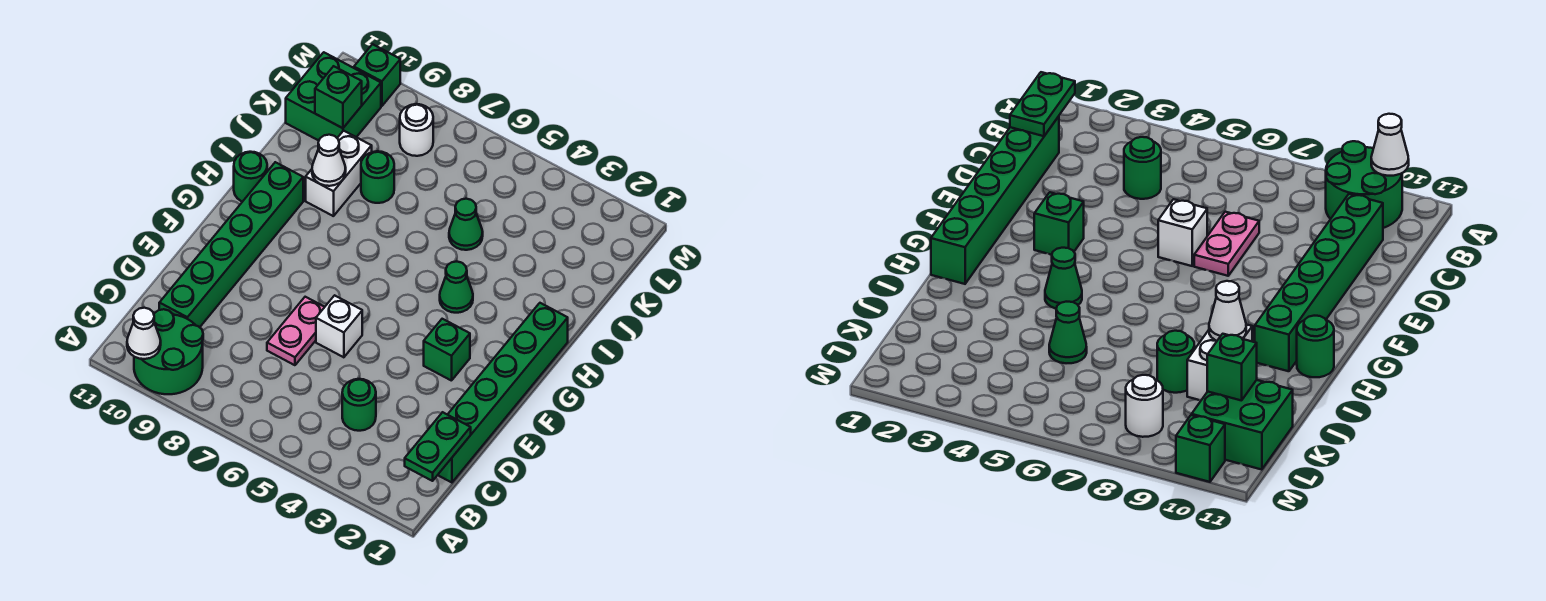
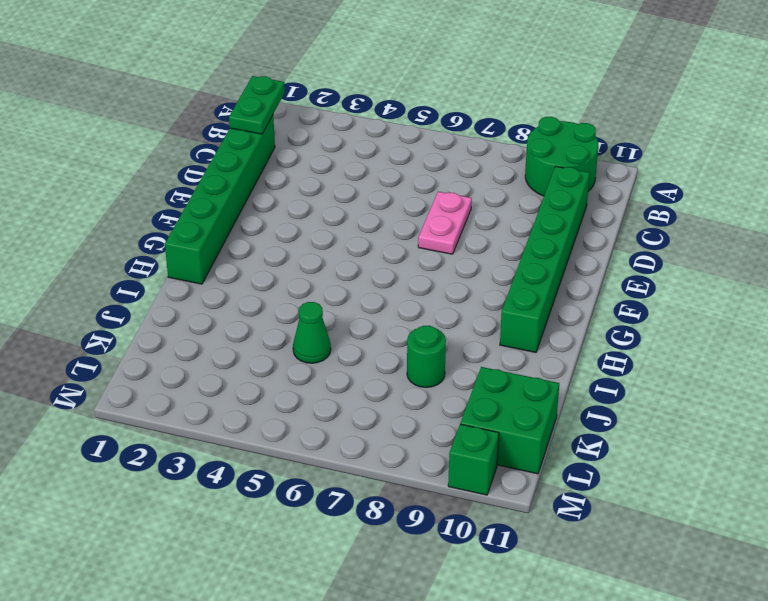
none -> green 1x1 round brick [342,379,376,431]
none -> white 1x1 brick [316,295,362,357]
none -> green 1x1 brick [424,319,470,381]

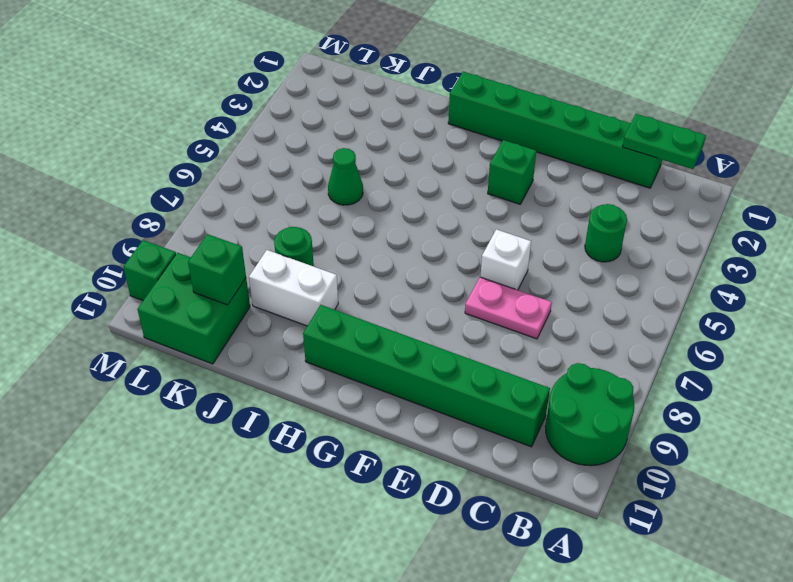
none -> green 1x1 cone [440,262,473,313]
none -> green 1x1 round brick [234,152,267,202]
none -> white 1x1 round brick [400,104,433,156]

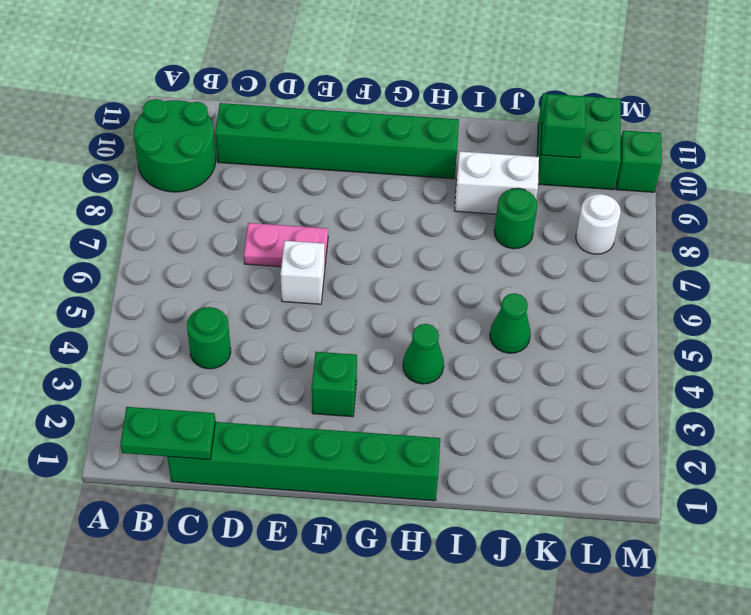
none -> green 1x1 round brick [234,152,267,202]
none -> white 1x1 cone [127,308,161,359]
none -> white 1x1 cone [312,135,346,186]

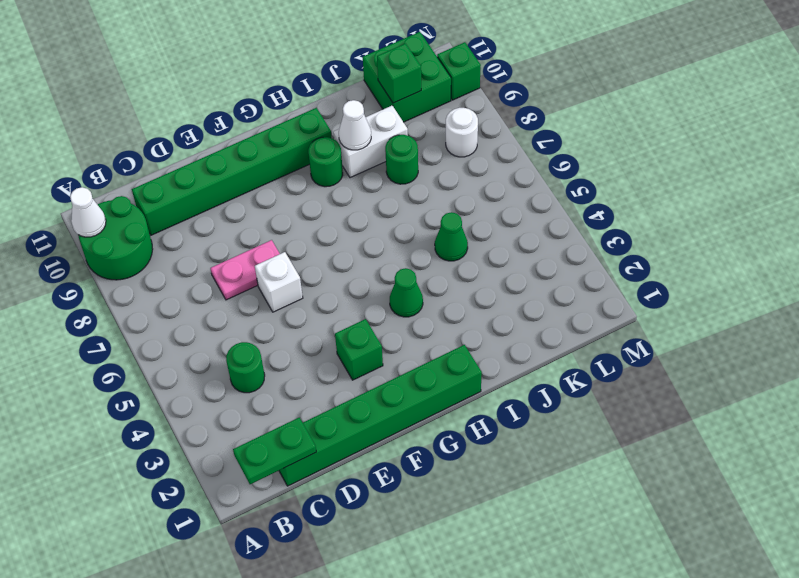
green 1x1 round brick [308,137,343,187] -> green 1x1 round brick moved to [234,152,267,202]

